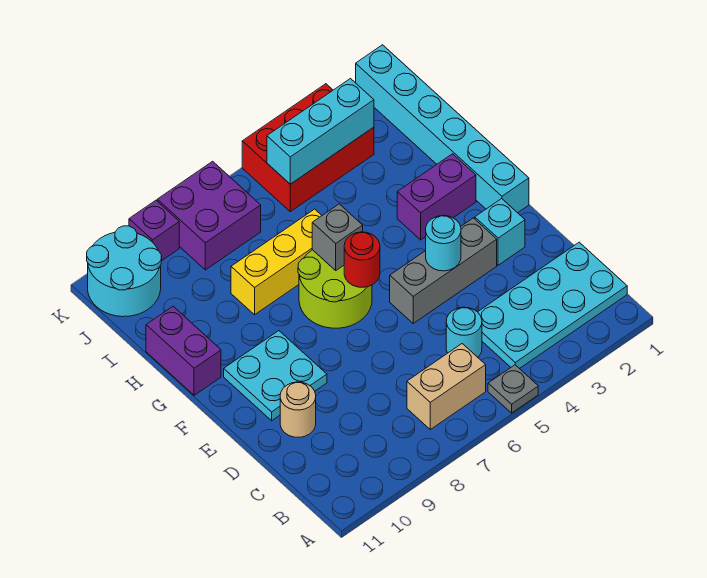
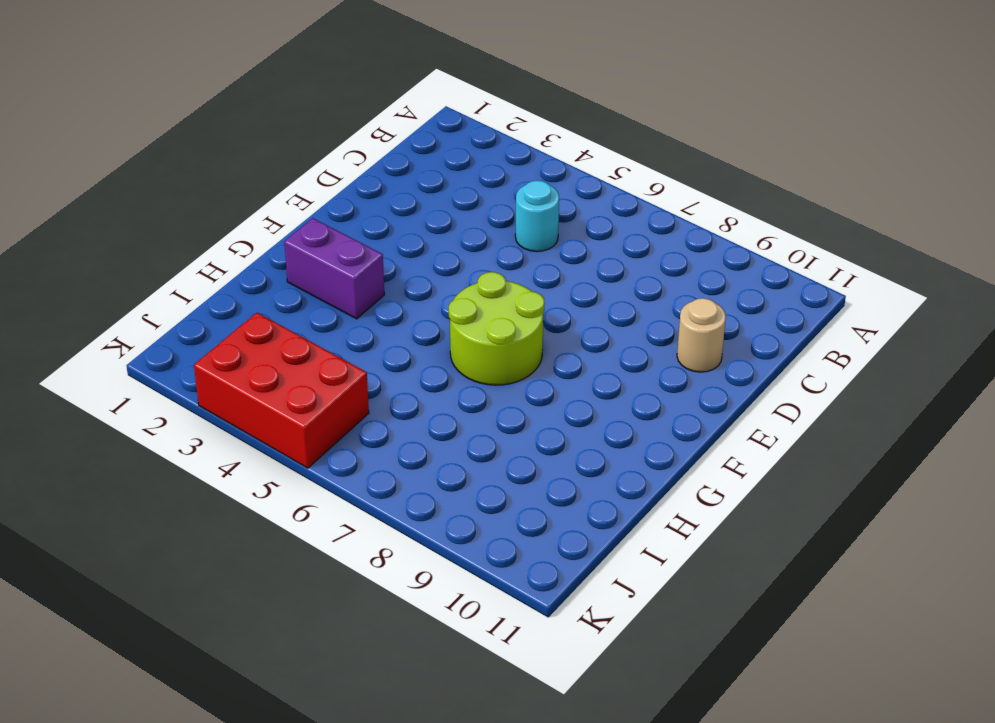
none -> grey 1x1 plate [488,365,538,413]
none -> cyan 2x4 plate [478,242,627,369]
none -> tan 1x2 brick [407,344,486,429]

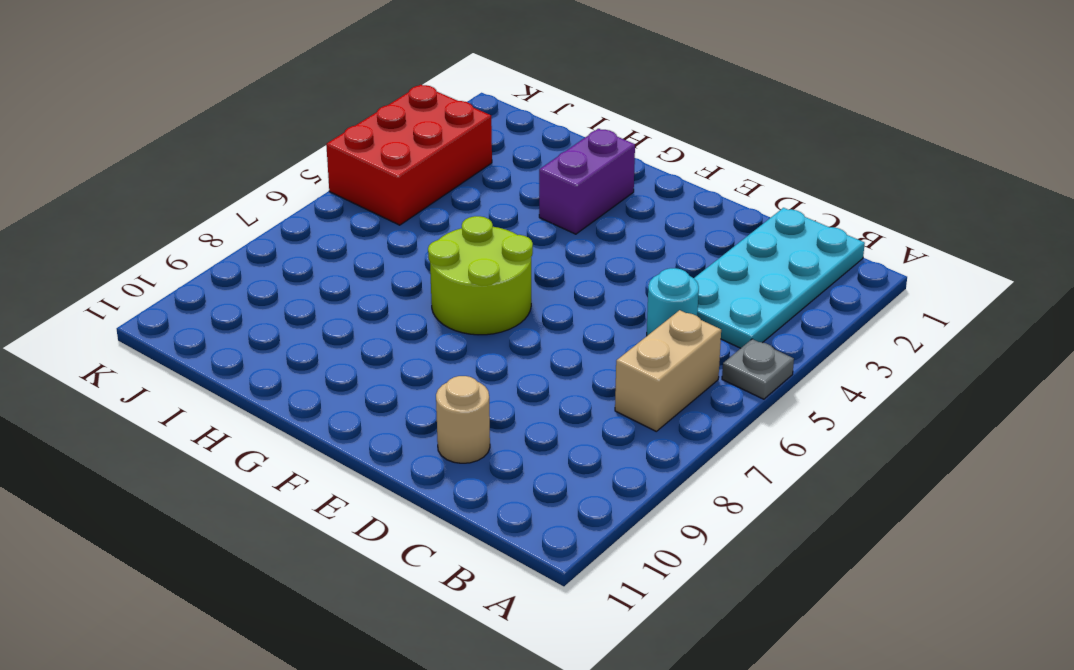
none -> cyan 1x1 brick [475,199,525,265]
none -> grey 1x3 brick [390,218,497,323]
none -> cyan 2x2 plate [224,331,327,421]

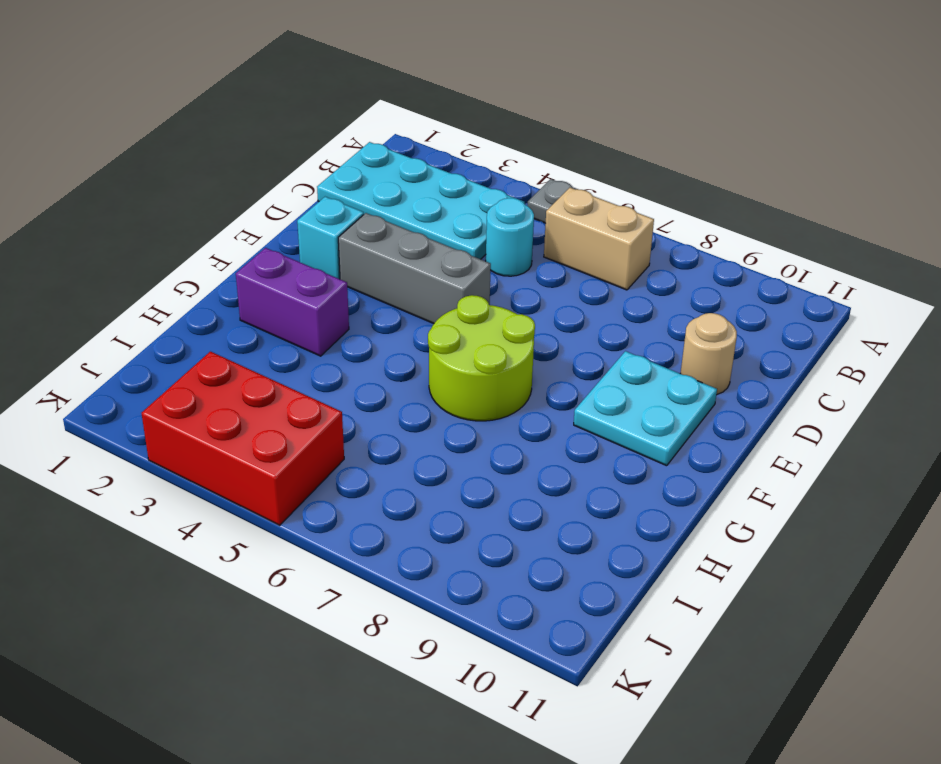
none -> cyan 1x6 brick [356,45,529,213]
none -> purple 1x2 brick [146,306,221,395]
none -> yellow 1x3 brick [231,209,322,315]

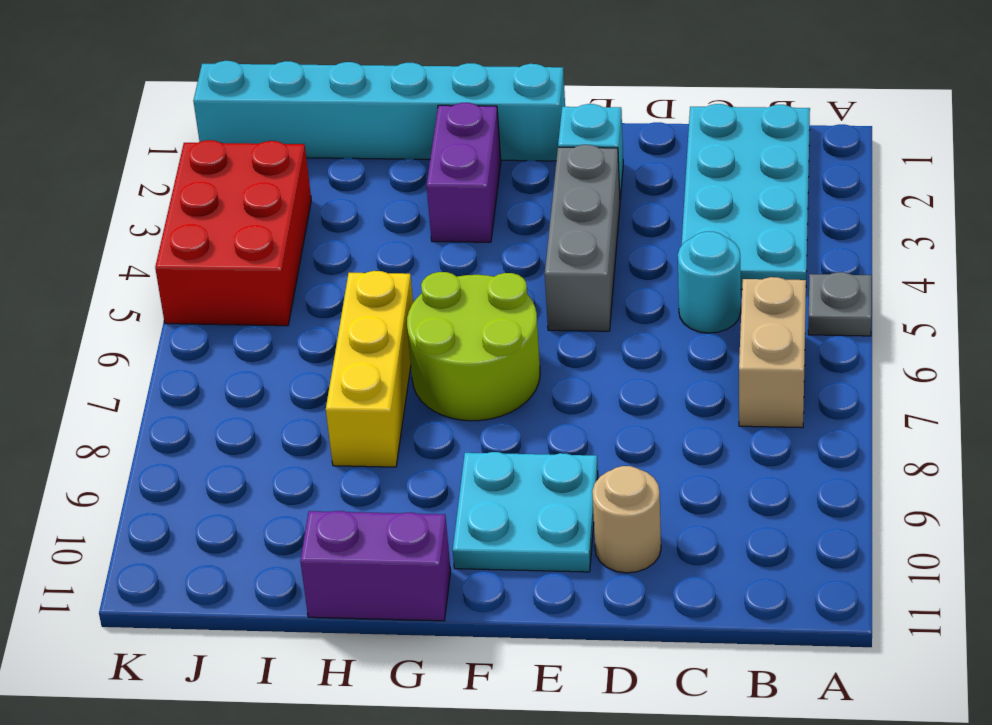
none -> purple 2x2 brick [157,161,261,270]
none -> cyan 2x2 round brick [87,226,162,317]
none -> purple 1x1 brick [129,200,179,260]

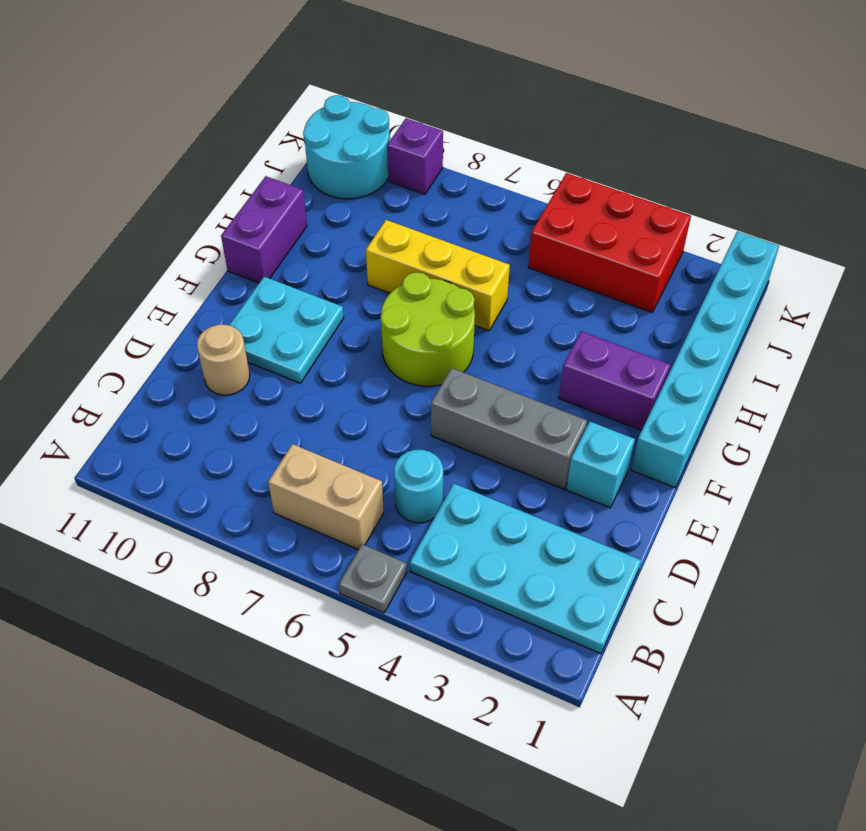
none -> purple 2x2 brick [157,161,261,270]
none -> cyan 1x1 round brick [426,216,461,271]
none -> red 1x1 round brick [344,232,380,287]

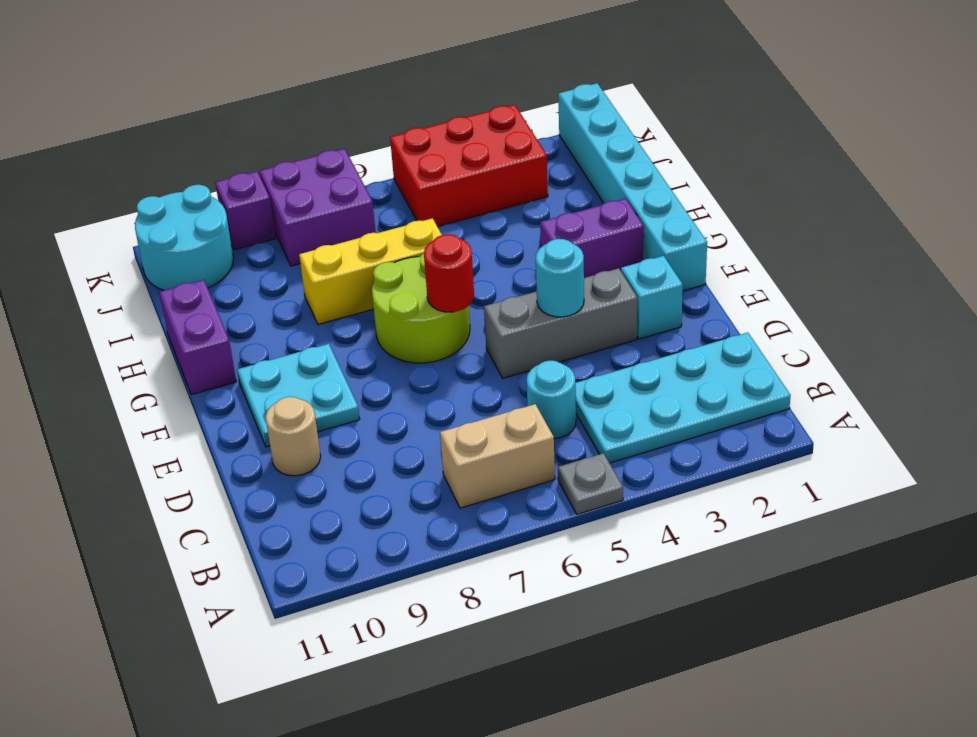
none -> grey 1x1 brick [312,204,363,270]
none -> cyan 1x3 brick [267,79,374,184]

